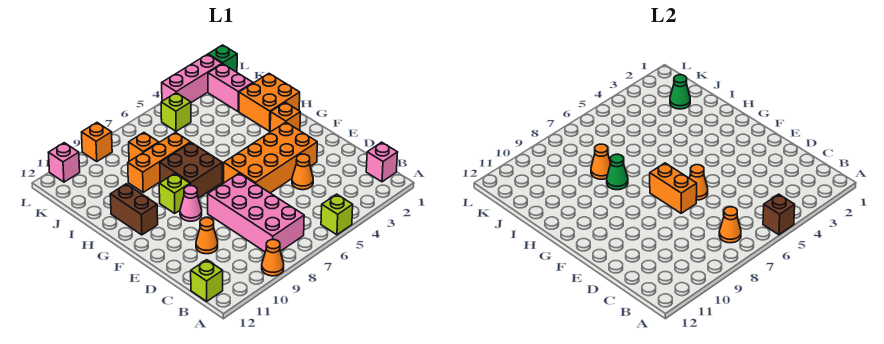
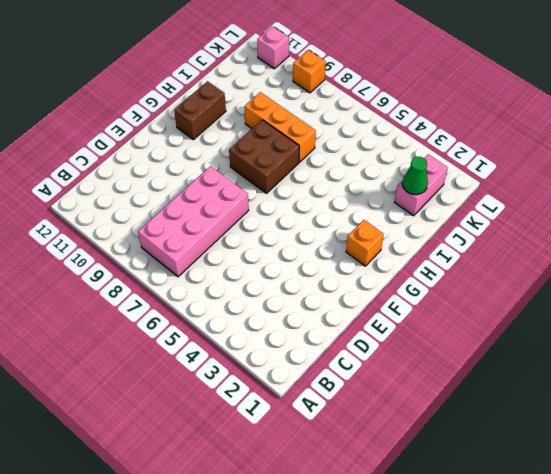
none -> lime 1x1 brick [321,194,353,235]
none -> orange 1x1 cone [262,240,284,276]
none -> pink 1x1 brick [366,142,398,182]

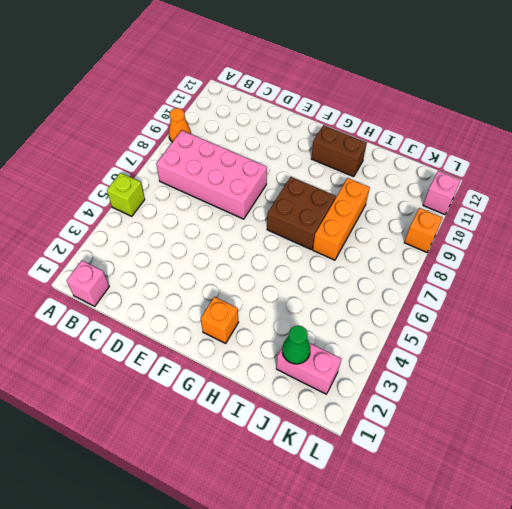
none -> lime 1x1 brick [191,260,223,301]
none -> orange 1x1 cone [292,154,313,190]
none -> orange 1x1 cone [196,218,218,254]

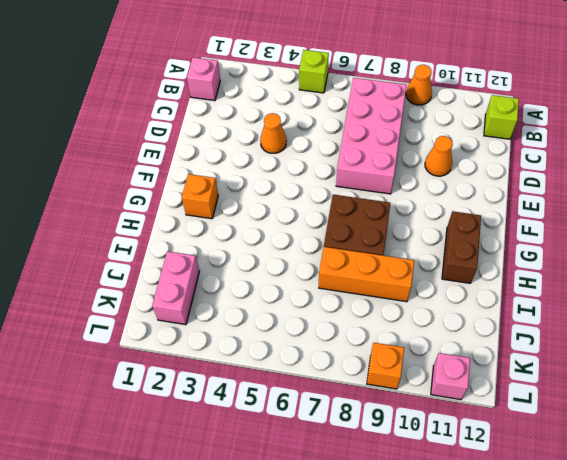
none -> orange 2x4 brick [224,122,317,193]
none -> pink 1x1 cone [180,186,202,221]
none -> lime 1x1 brick [159,173,190,213]

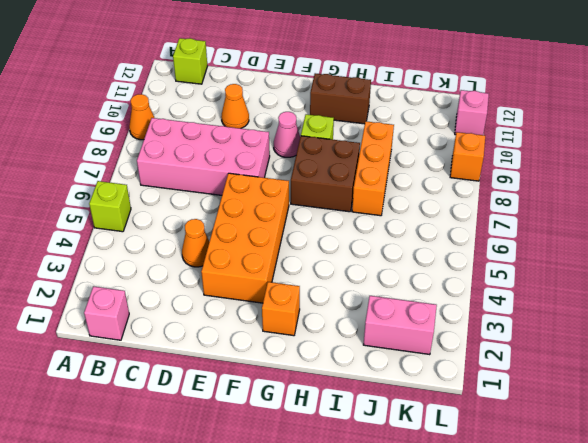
none -> orange 2x2 brick [239,74,300,131]
none -> orange 1x1 brick [129,133,159,161]
none -> lime 1x1 brick [161,93,191,131]

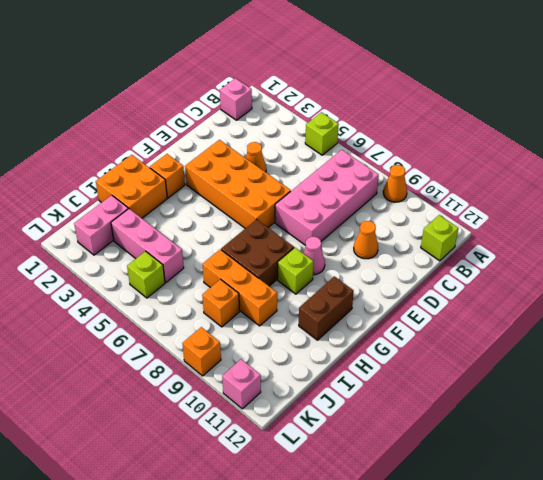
pink 1x3 brick [111,209,184,282] -> pink 1x3 brick moved to [162,54,222,103]
none -> green 1x1 brick [208,45,237,72]
none -> brown 1x1 brick [763,194,795,235]
none -> orange 1x1 cone [719,207,741,243]

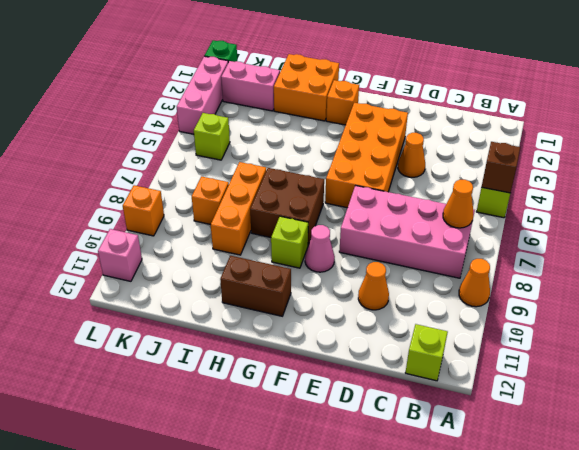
none -> pink 1x1 brick [366,142,398,182]
none -> orange 1x1 cone [689,165,708,200]
none -> orange 1x2 brick [650,163,697,213]

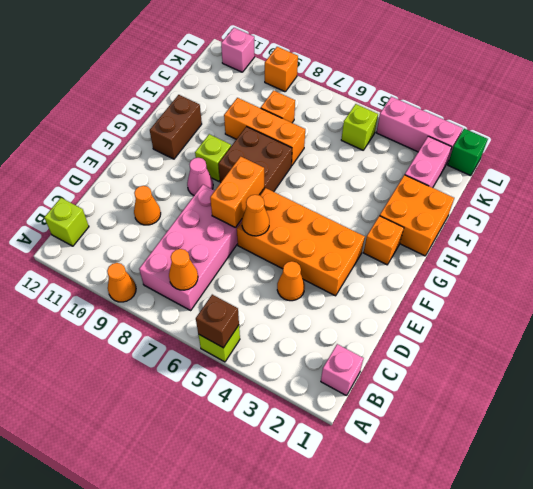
none -> green 1x1 cone [607,154,628,190]
none -> orange 1x1 cone [591,144,610,179]
none -> green 1x1 cone [670,75,690,109]

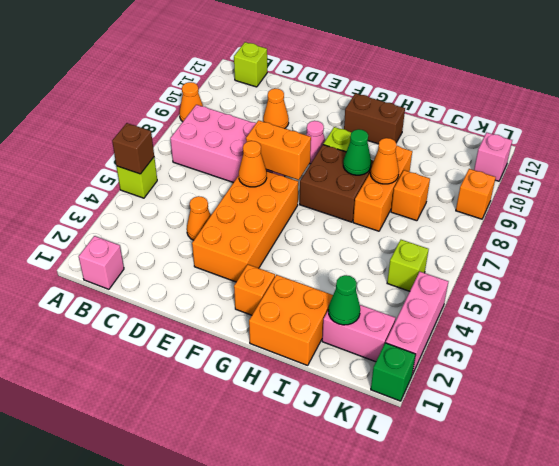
none -> orange 1x1 cone [719,207,741,243]

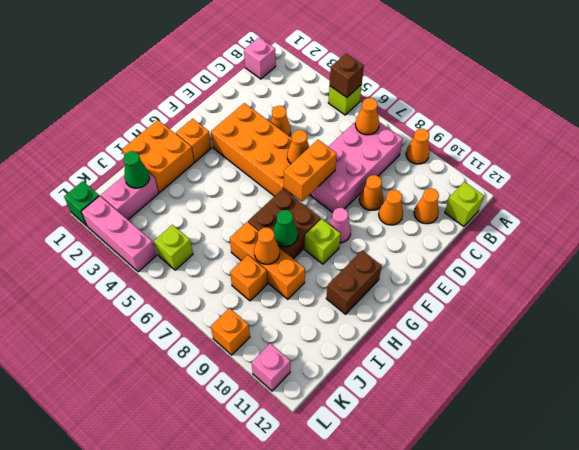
orange 1x1 cone [414,188,439,224] -> none
orange 1x1 cone [359,175,383,210] -> none

